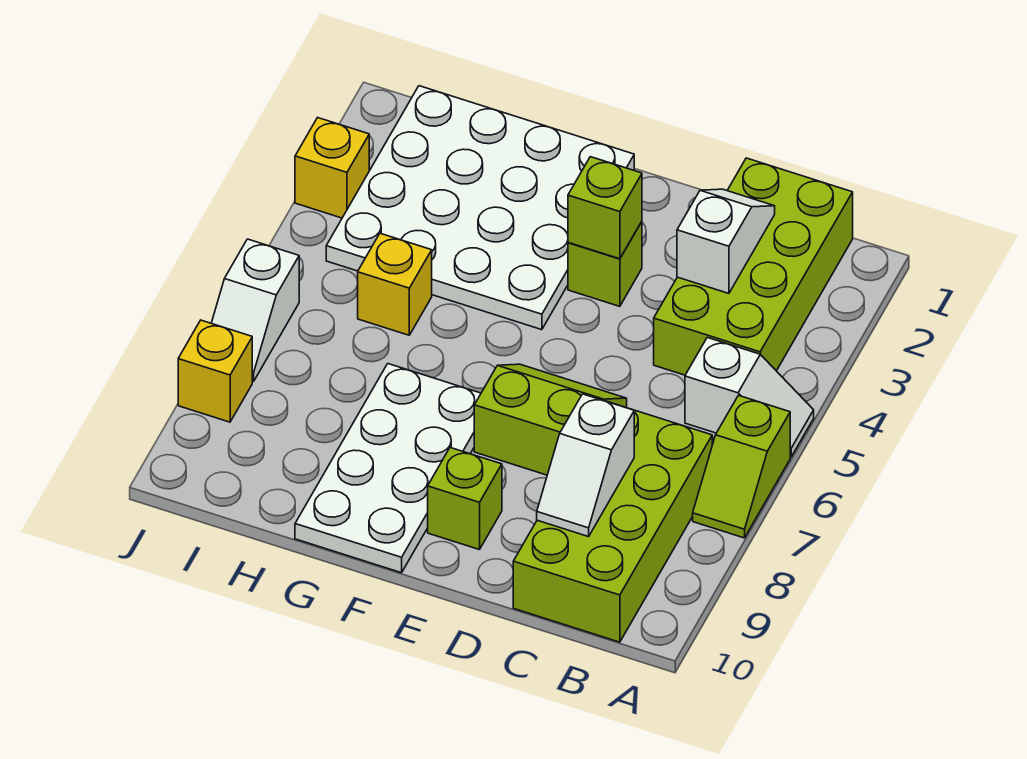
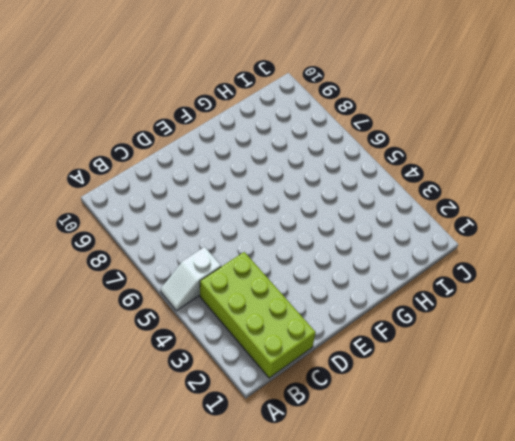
none -> lime 1x2 slope [693,395,790,538]
none -> lime 2x4 brick [513,406,712,642]
none -> lime 2x2 slope [474,364,627,475]

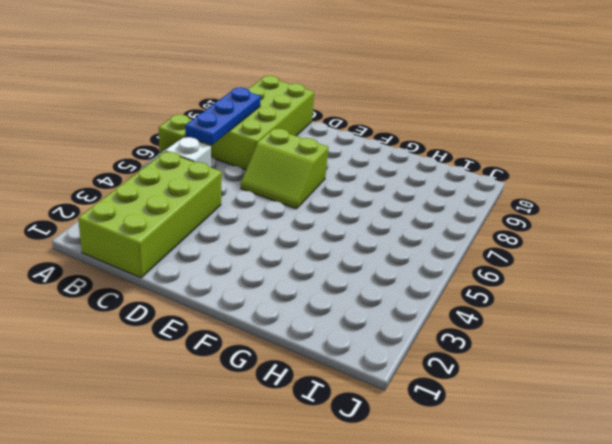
blue 1x3 plate [185,87,261,145] -> none
none -> lime 1x1 brick [568,222,642,306]
none -> lime 1x1 brick [428,448,502,550]
none -> white 4x4 plate [326,86,634,330]

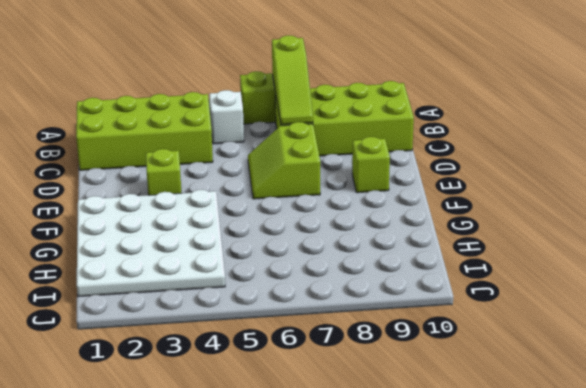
lime 1x3 slope [272,36,313,125] -> none
none -> white 2x4 plate [295,364,481,573]
none -> yellow 1x1 brick [358,233,432,335]
none -> yellow 1x1 brick [295,118,369,218]

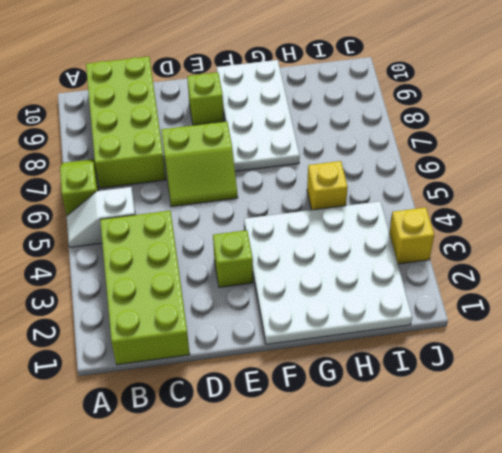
none -> white 1x2 slope [211,239,299,382]
none -> yellow 1x1 brick [178,320,252,422]
none -> white 1x2 slope [677,189,775,293]

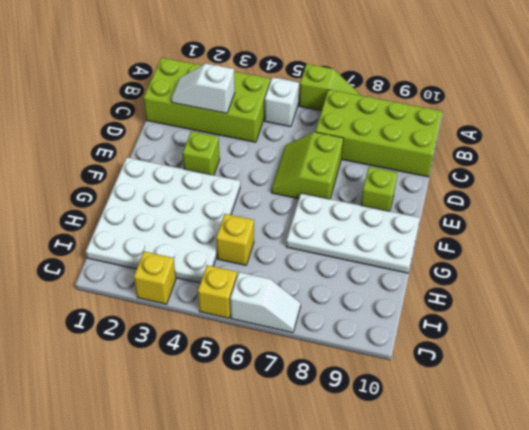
yellow 1x1 brick [198,265,237,318] -> yellow 1x1 brick moved to [178,320,252,422]
none -> white 1x2 slope [537,394,634,537]
none -> lime 1x1 brick [568,157,642,259]

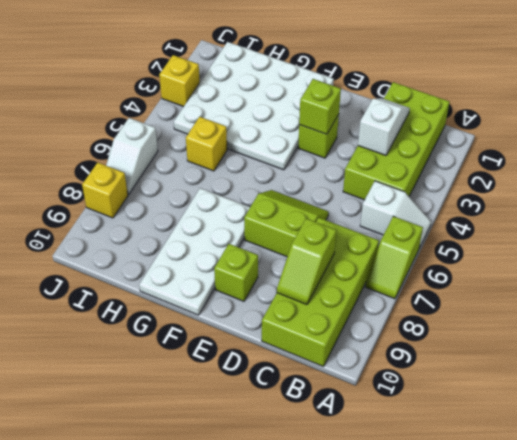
lime 1x2 slope [277,219,336,305] -> white 1x2 slope [537,394,634,537]

